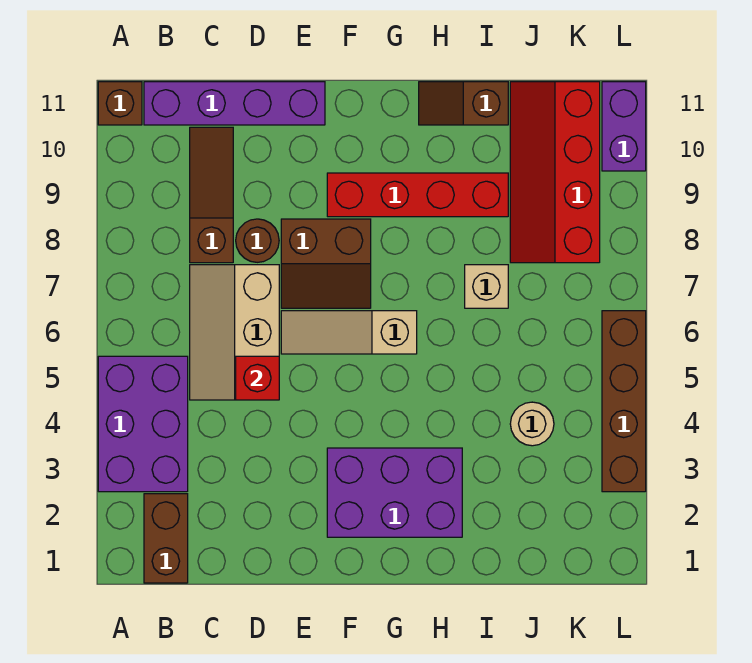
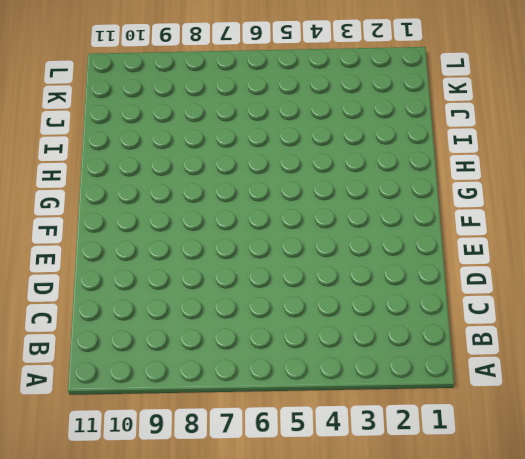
none -> purple 2x3 brick [98,356,188,492]
none -> brown 1x1 brick [98,82,142,125]
none -> brown 1x2 brick [144,494,188,583]

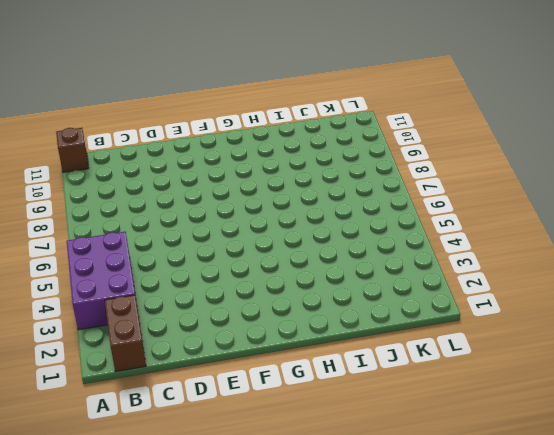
none -> purple 1x4 brick [144,82,325,125]
none -> tan 2x3 slope [190,265,279,400]
none -> brown 1x3 slope [190,127,233,263]

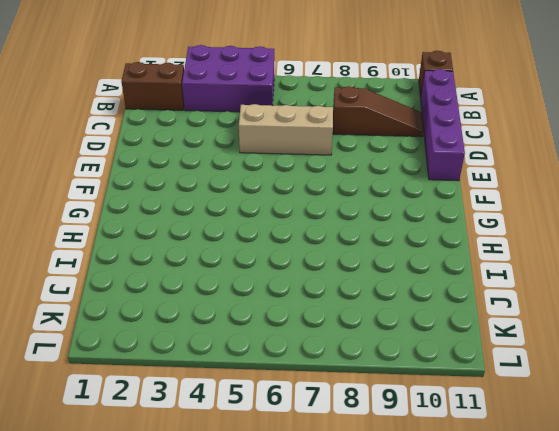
none -> brown 1x1 round brick [236,219,279,262]
none -> tan 1x3 slope [281,311,417,354]
none -> brown 2x2 slope [281,219,371,308]

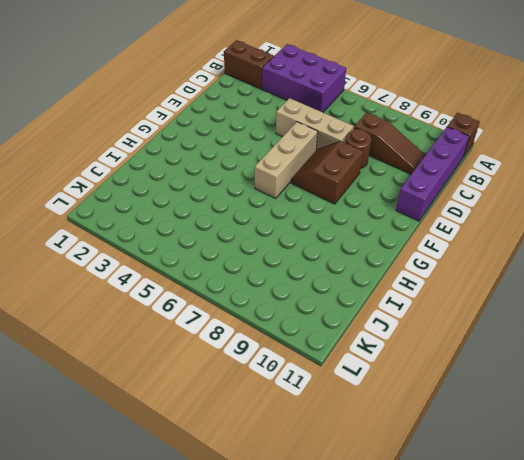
tan 1x3 brick [255,122,318,198] -> tan 1x3 slope [281,311,417,354]
none -> purple 2x3 brick [327,448,462,537]
none -> red 1x4 brick [327,173,508,217]
none -> brown 1x2 slope [419,82,508,125]

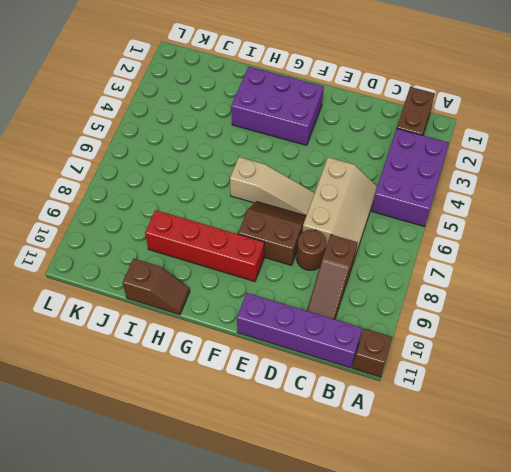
none -> tan 1x1 brick [465,265,508,308]
none -> tan 1x1 round brick [510,402,554,446]
none -> red 2x4 slope [510,82,600,263]

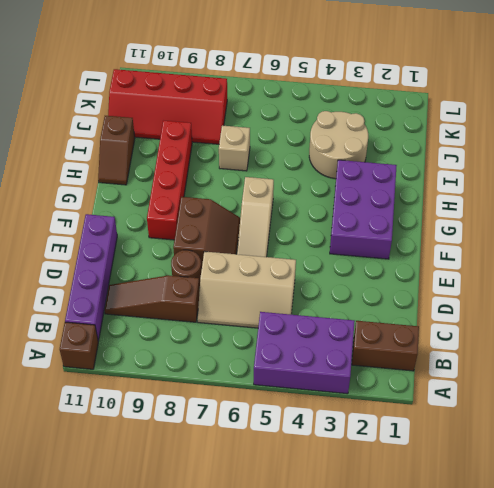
tan 2x2 round brick [309,111,368,179] -> tan 1x1 round brick [510,402,554,446]
none -> brown 1x4 brick [602,311,646,492]
none -> purple 1x2 brick [602,82,646,171]
none -> red 1x1 brick [236,356,279,400]

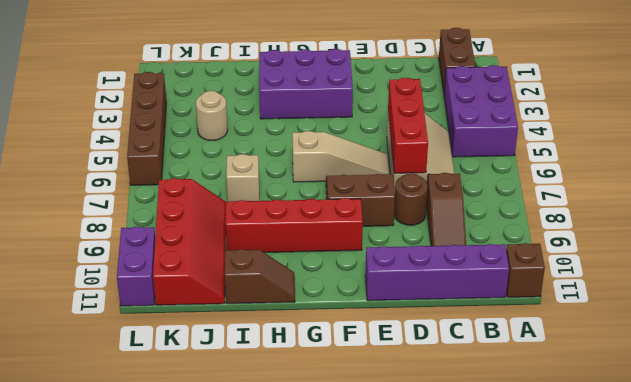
red 1x3 brick [388,78,428,173] -> red 1x1 brick [236,356,279,400]

